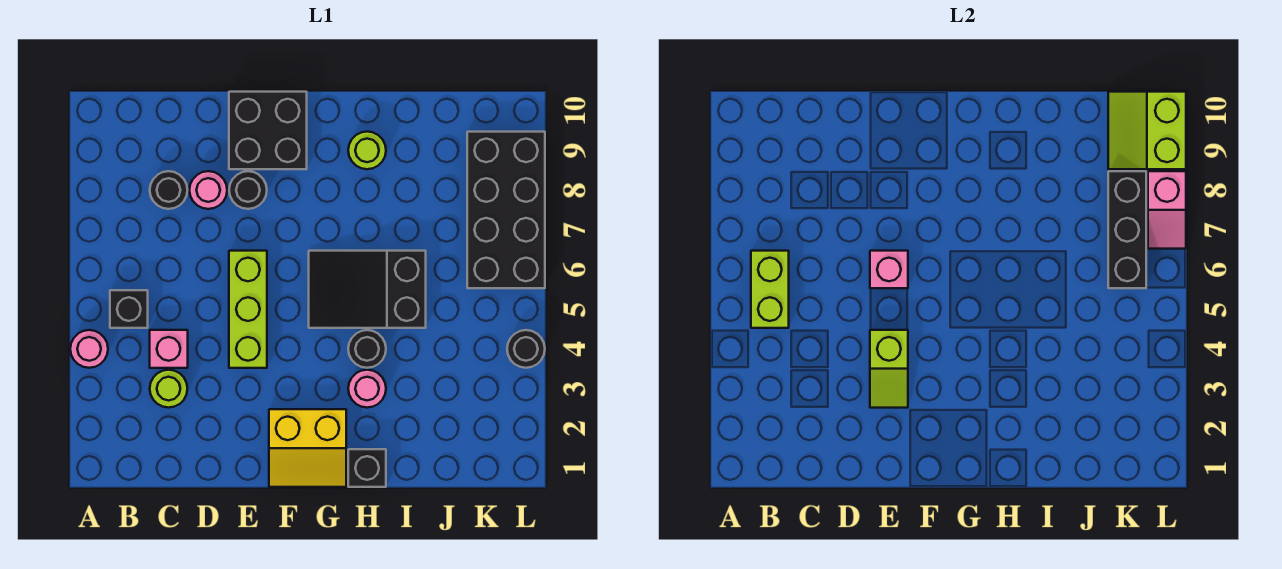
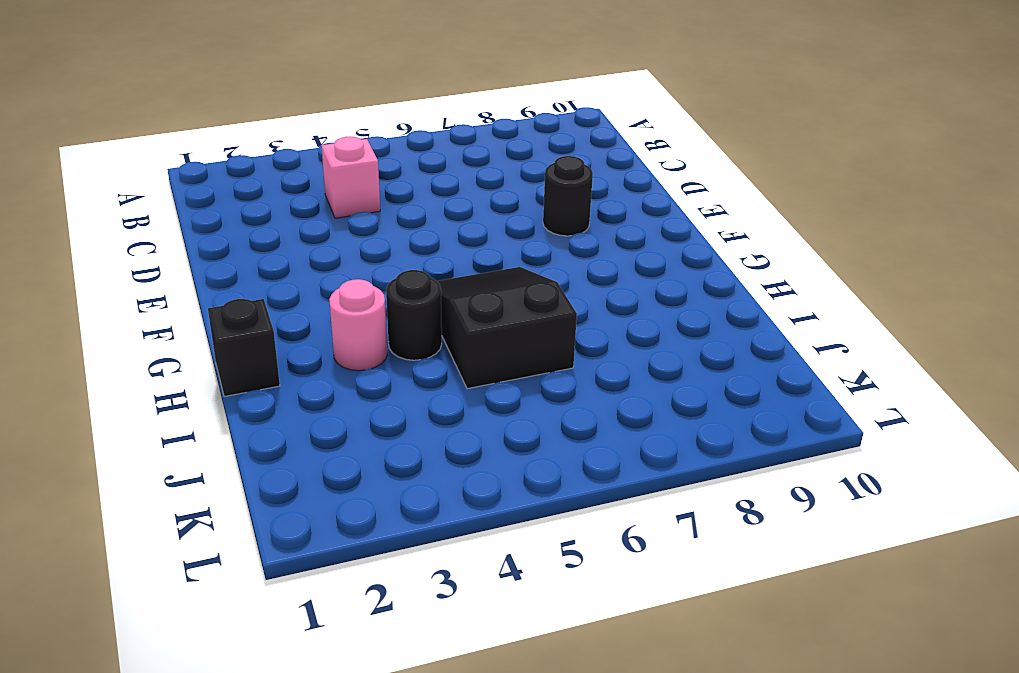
none -> pink 1x1 round brick [70,330,108,368]
none -> black 1x1 brick [110,290,148,328]
none -> lime 1x1 round brick [150,370,187,408]

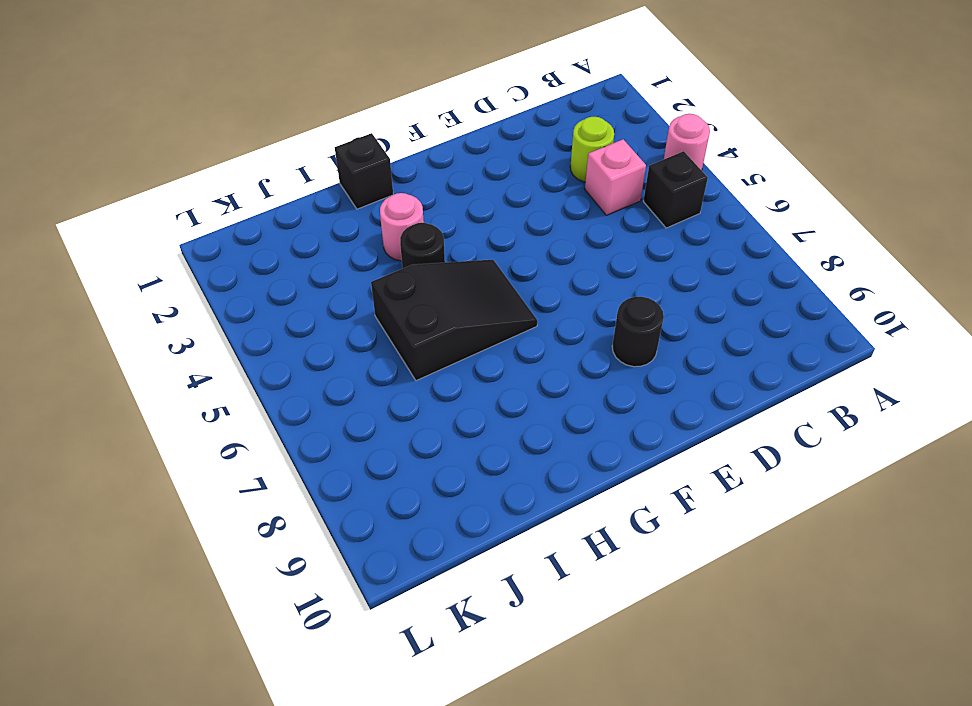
none -> black 1x1 round brick [150,171,187,209]
none -> pink 1x1 round brick [189,171,227,209]
none -> lime 1x3 brick [229,251,267,368]

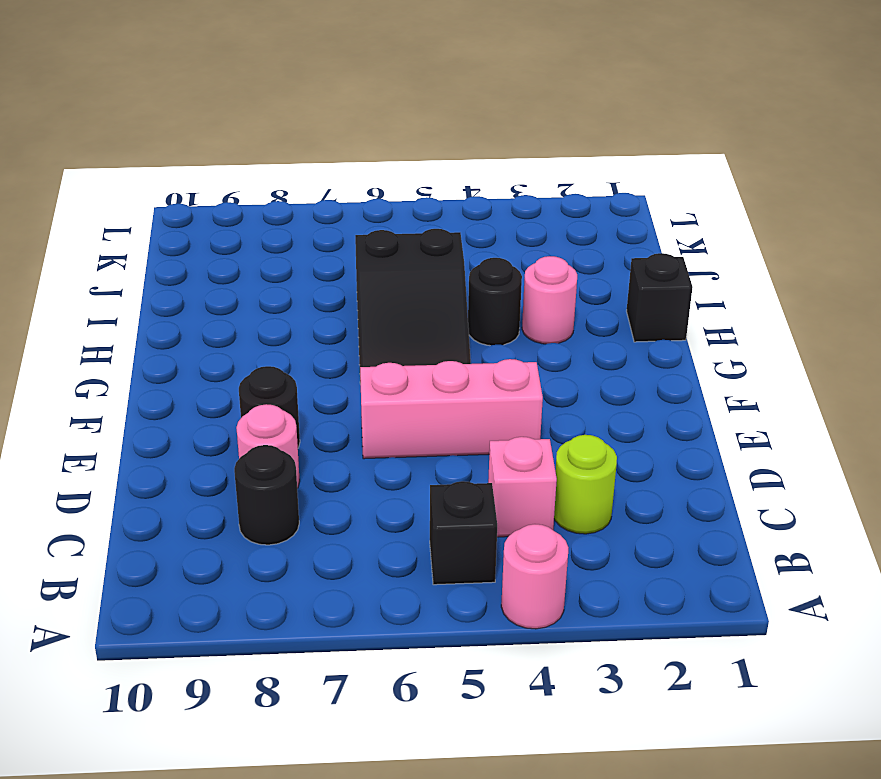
pink 1x3 brick [360,359,543,459] -> lime 1x3 brick [229,251,267,368]
none -> black 2x2 brick [229,92,307,169]
none -> yellow 2x2 slope [269,409,346,487]
none -> lime 1x1 round brick [348,132,386,169]

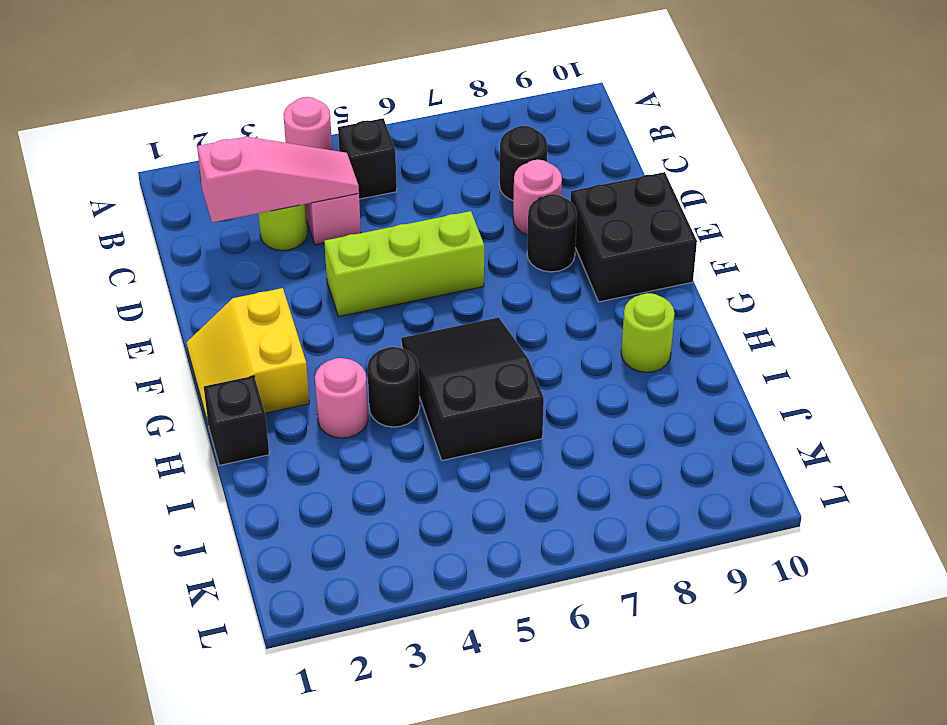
pink 1x3 slope [197,136,359,222] -> none
none -> black 2x4 brick [467,132,545,288]
none -> black 1x1 round brick [507,330,545,368]
none -> lime 1x2 brick [751,251,789,328]

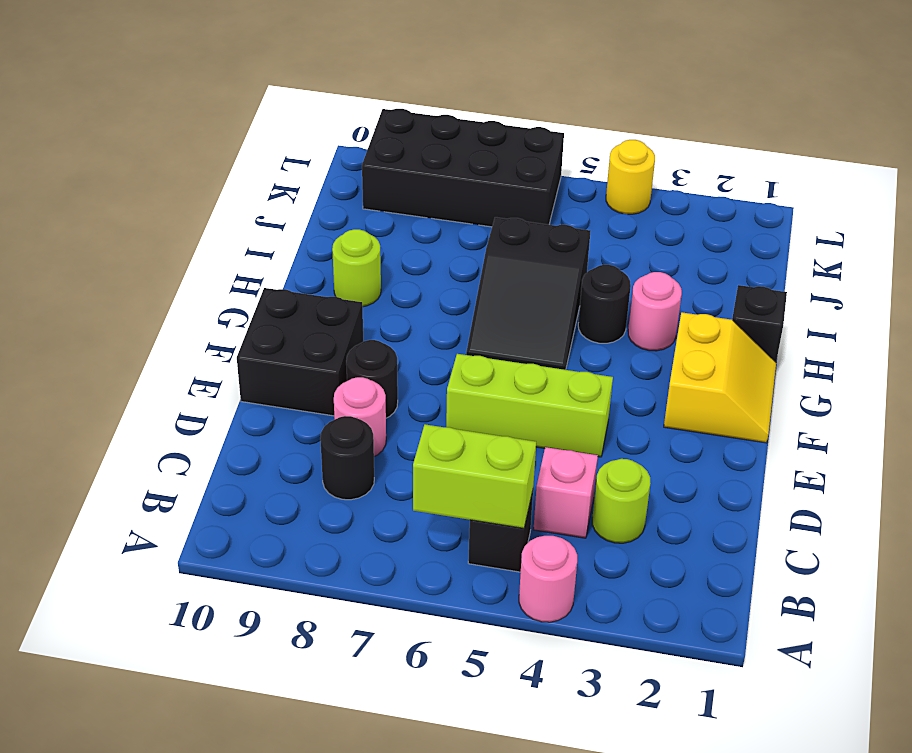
yellow 1x1 round brick [606,140,655,214] -> black 1x1 round brick [507,330,545,368]
none -> lime 1x2 slope [870,330,908,408]
none -> pink 1x1 brick [870,251,908,288]
none -> black 1x3 brick [1108,171,1146,288]

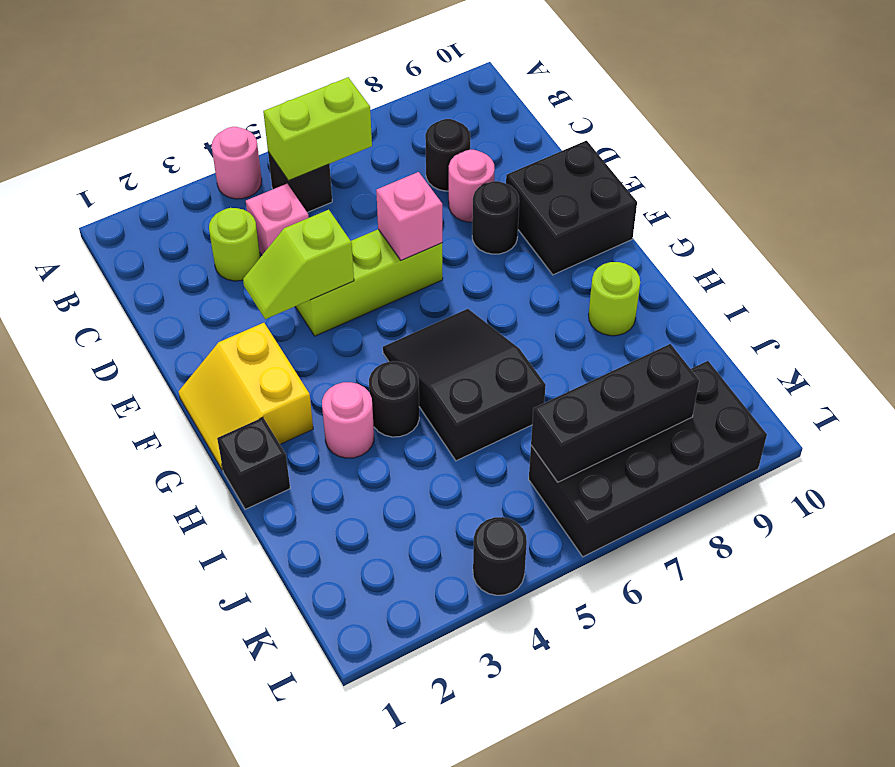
none -> lime 2x2 slope [1108,92,1186,169]
none -> pink 1x2 slope [1148,171,1186,249]

